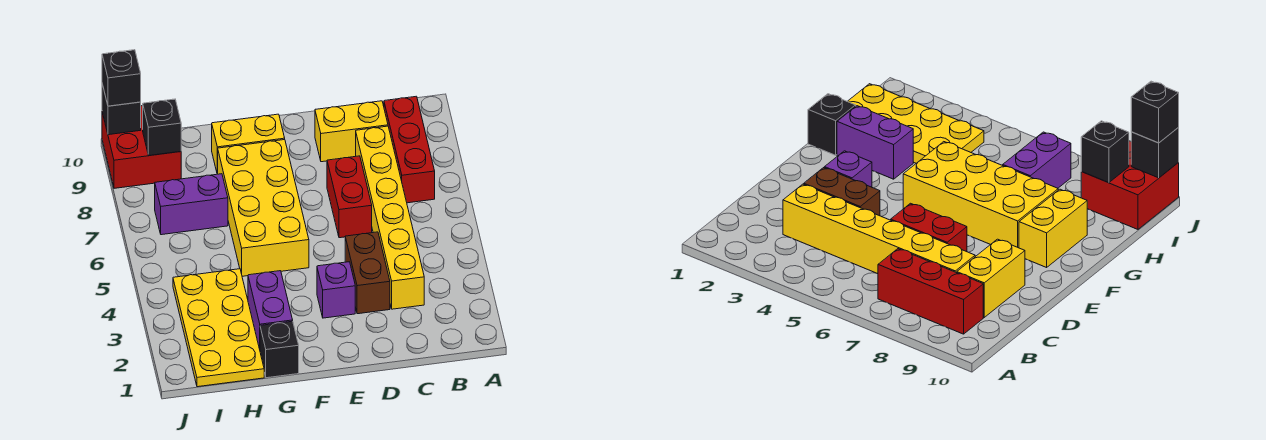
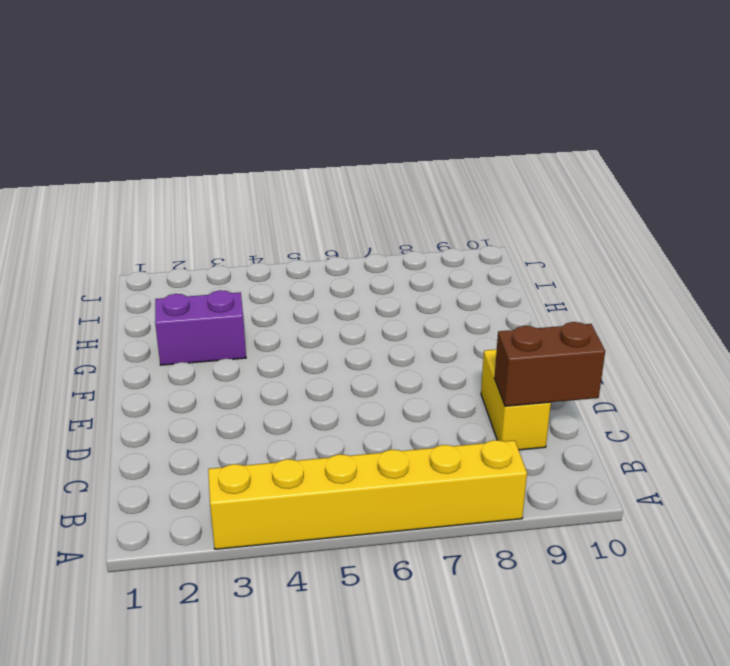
yellow 1x6 brick [208,440,527,549] -> yellow 1x6 brick moved to [356,126,424,309]
brown 1x2 brick [494,322,605,406] -> brown 1x2 brick moved to [345,232,390,314]
none -> red 1x3 brick [384,96,435,203]
none -> red 1x2 brick [327,156,372,238]
none -> purple 1x1 brick [317,262,355,318]

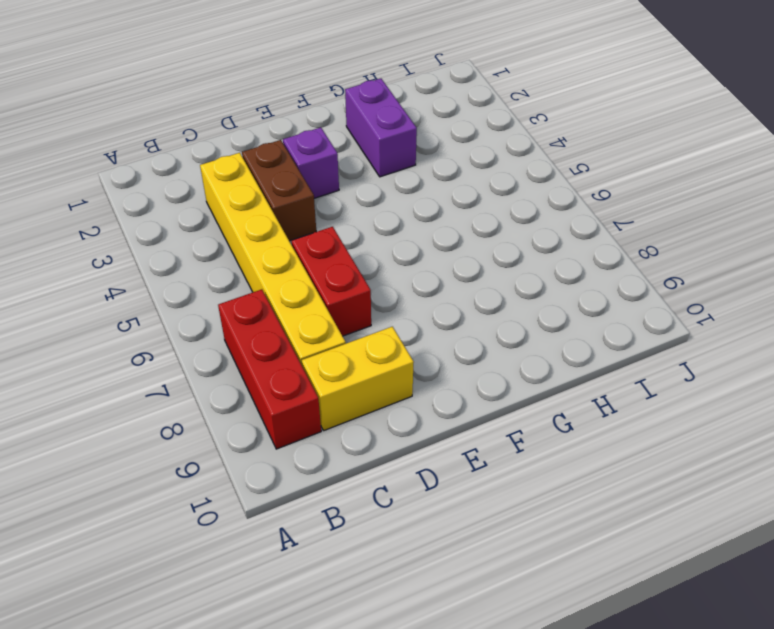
none -> yellow 2x4 brick [218,140,309,276]
none -> yellow 1x2 brick [212,114,285,174]
none -> black 1x1 brick [260,321,299,378]

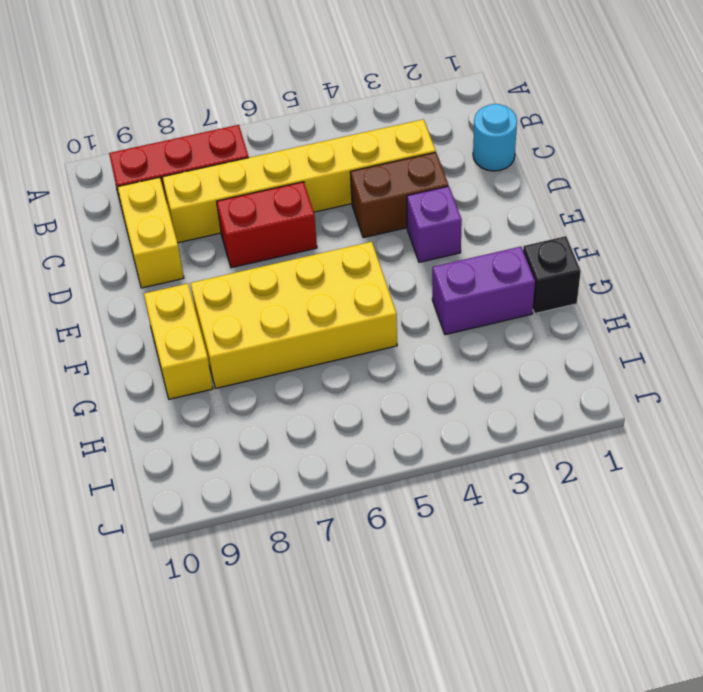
cyan 1x1 round brick [473,104,517,171] -> none
none -> yellow 2x4 plate [173,269,264,387]
none -> purple 1x2 brick [155,174,228,235]
none -> red 2x2 brick [102,106,181,188]

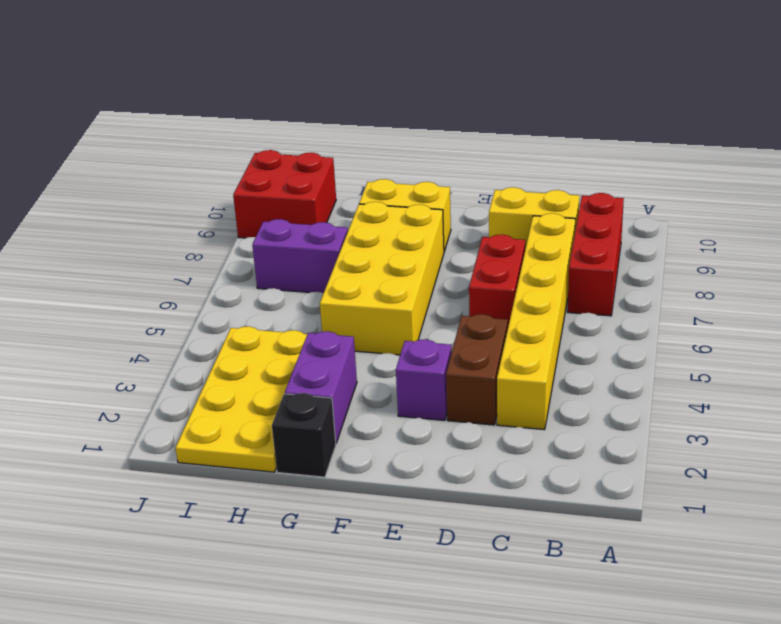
none -> black 1x1 brick [143,99,181,156]
none -> black 1x1 brick [102,84,141,135]
none -> black 1x1 brick [102,50,141,106]

